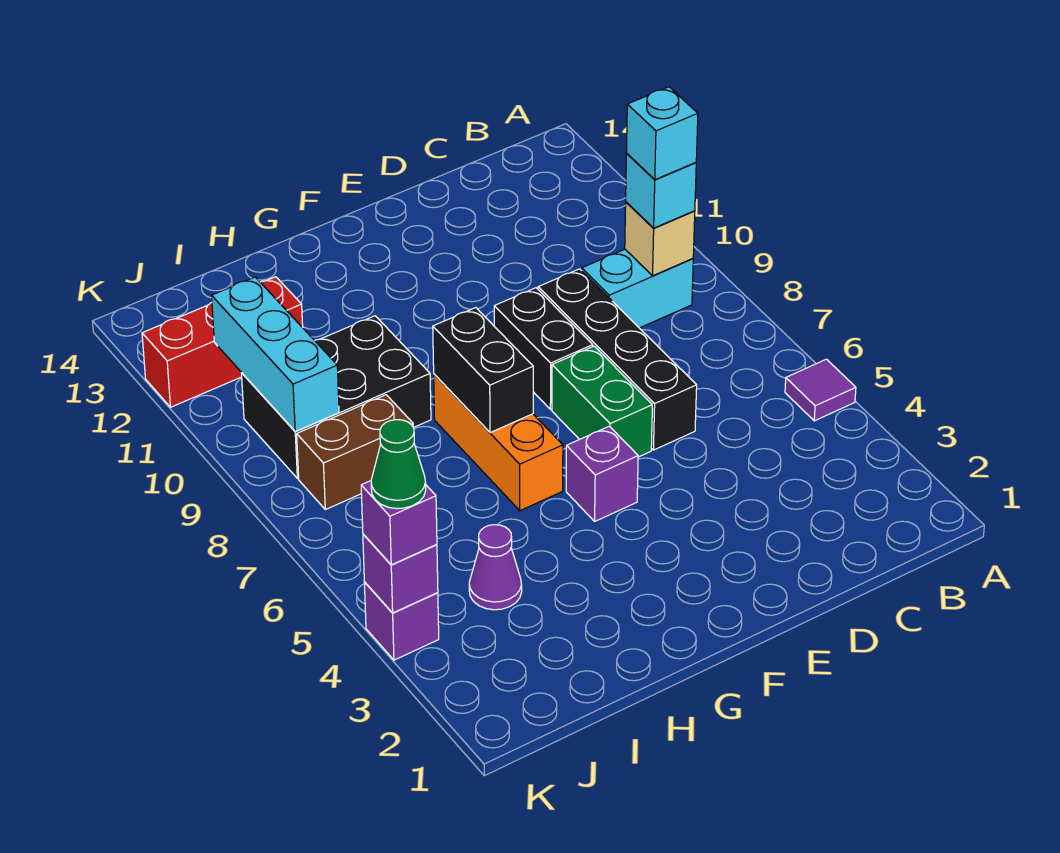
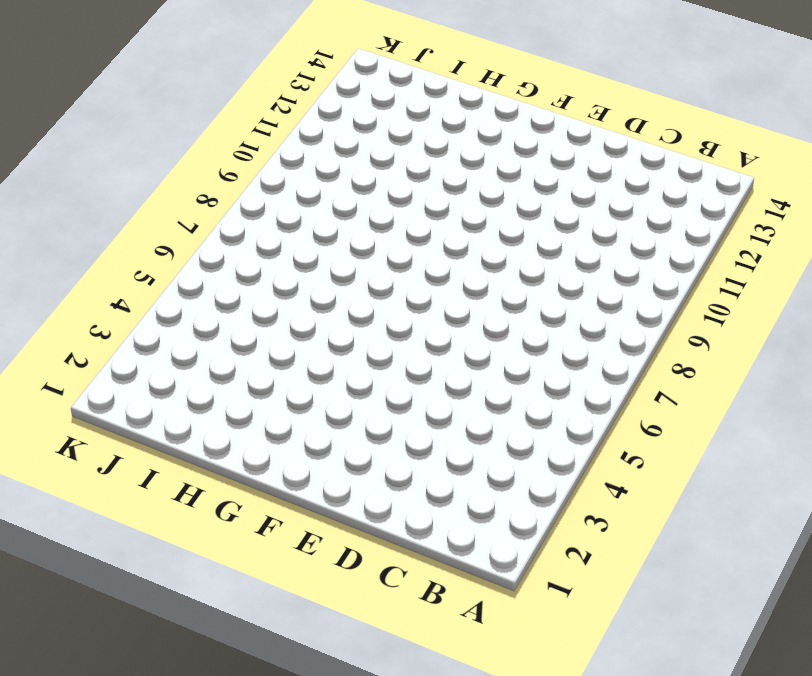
none -> purple 1x1 tile [785,359,856,421]
none -> cyan 1x2 brick [582,249,693,328]
none -> black 1x4 brick [538,269,697,450]

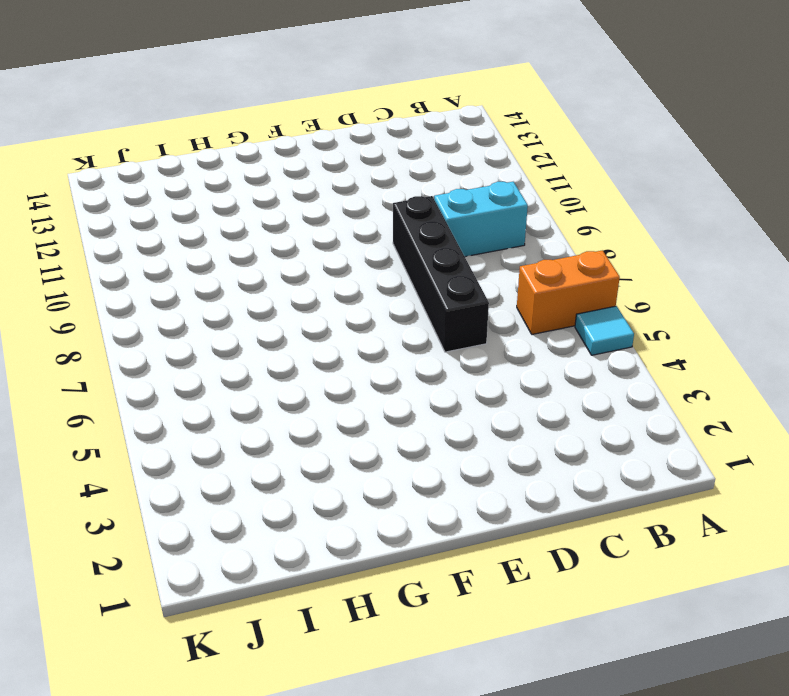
cyan 1x1 tile [575,306,634,355] -> purple 1x1 tile [785,359,856,421]
orange 1x2 brick [517,250,620,334] -> none
none -> green 1x2 brick [552,346,652,457]
none -> black 1x2 brick [494,288,593,409]
none -> purple 1x1 brick [566,426,638,521]

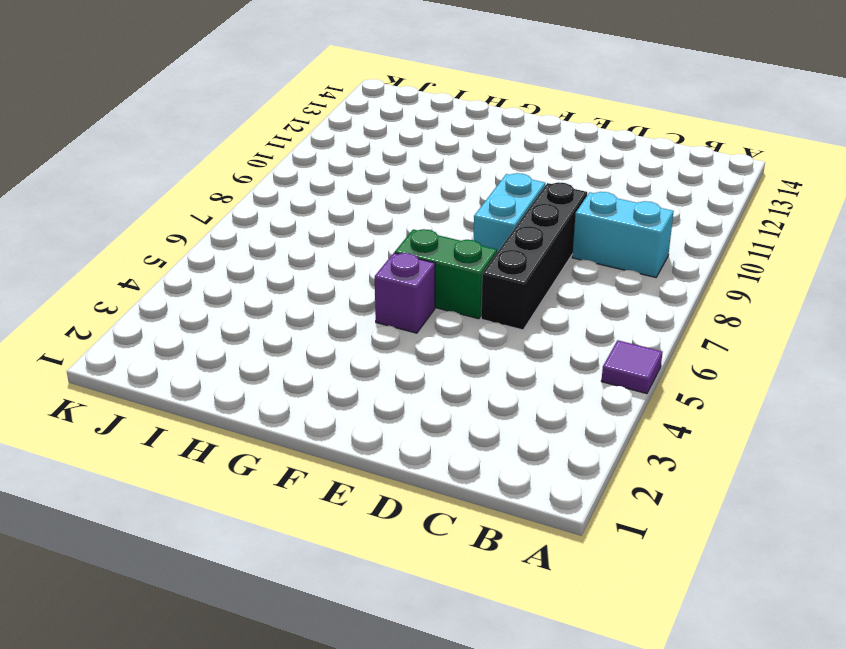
green 1x2 brick [395,229,497,319] -> green 1x2 brick turned to [552,346,652,457]
cyan 1x2 brick [474,173,545,252] -> black 1x2 brick [494,288,593,409]
none -> orange 1x3 brick [434,374,563,511]
none -> black 2x3 brick [242,316,431,479]
none -> purple 1x1 cone [469,525,522,610]

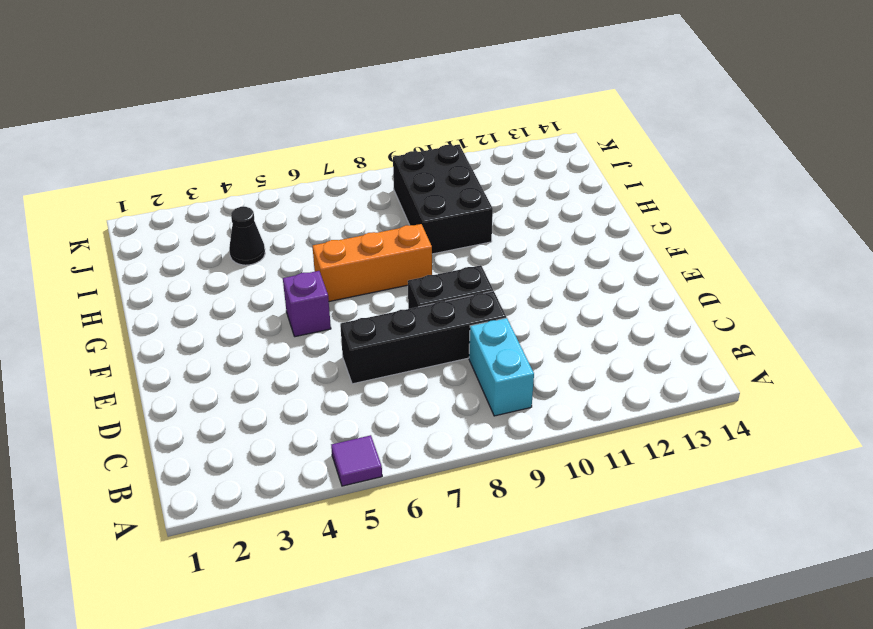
black 1x1 cone [229,207,265,265] -> purple 1x1 cone [469,525,522,610]
none -> green 1x2 brick [552,346,652,457]
none -> brown 1x2 brick [297,395,413,510]
none -> red 1x3 brick [142,277,303,407]

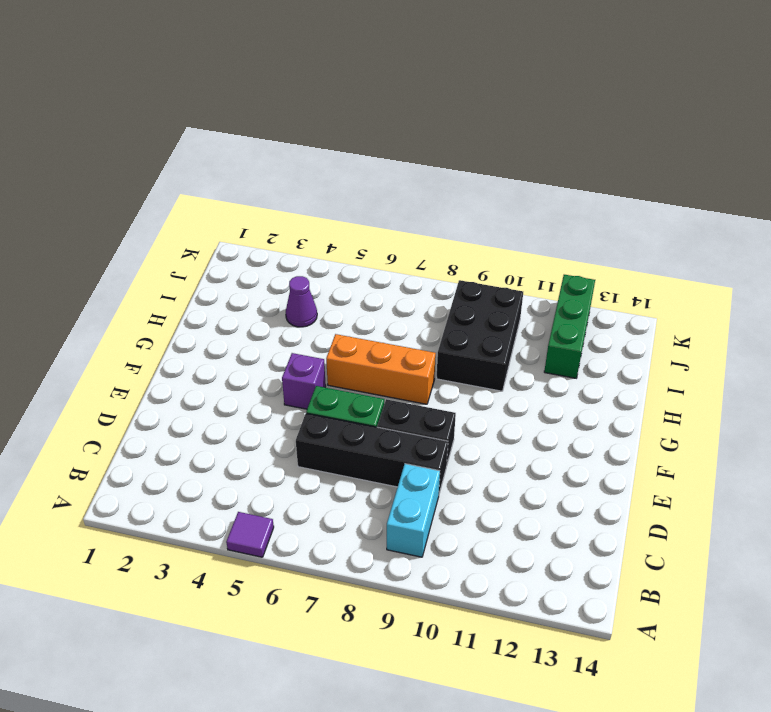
green 1x3 brick [544,275,595,378] -> red 1x3 brick [142,277,303,407]
none -> brown 1x2 brick [297,395,413,510]
none -> purple 1x1 brick [364,582,439,660]
none -> tan 1x1 brick [625,202,695,276]

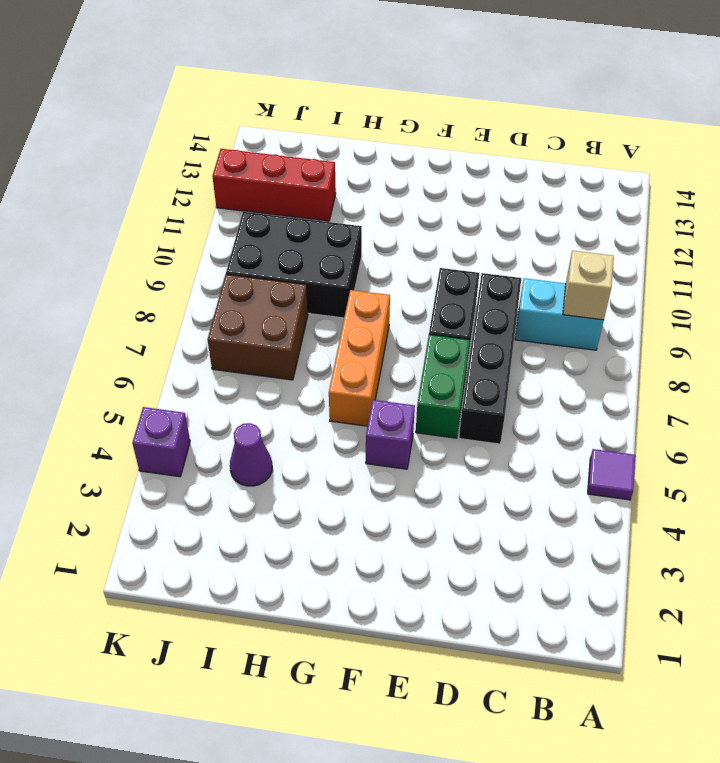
brown 2x2 brick [207,274,308,380] -> brown 1x2 brick [297,395,413,510]
none -> black 1x2 brick [433,308,533,433]
none -> cyan 1x3 brick [212,277,339,431]
none -> purple 1x1 brick [363,534,438,613]

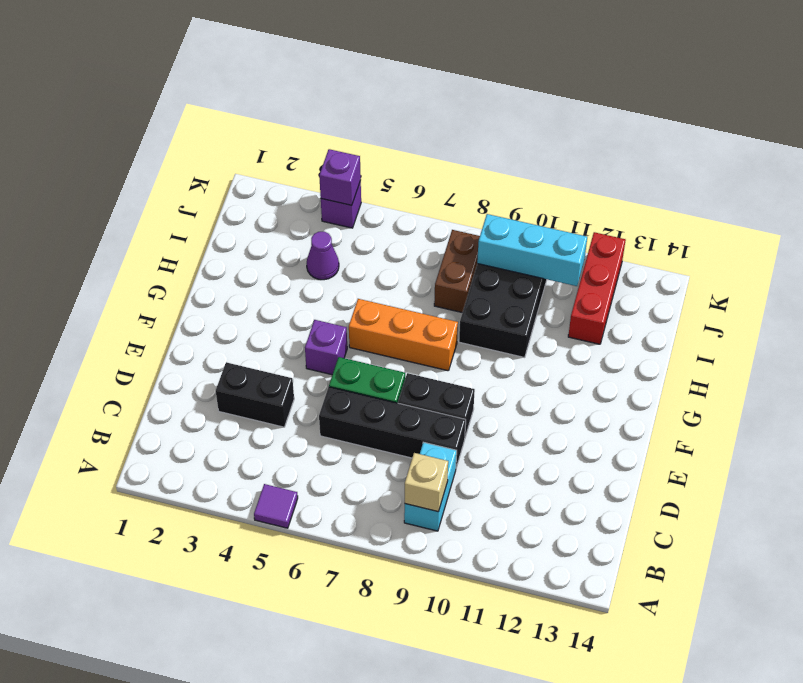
black 1x2 brick [216,362,294,427] -> black 1x2 brick moved to [433,308,533,433]
none -> cyan 1x1 brick [626,154,696,228]
none -> purple 1x1 brick [361,481,437,565]
none -> cyan 1x1 brick [626,87,698,180]

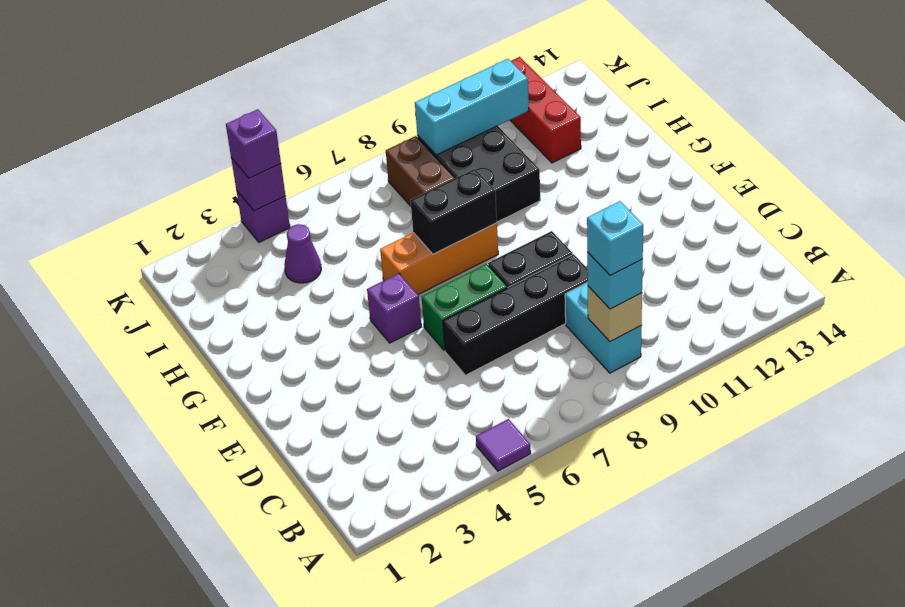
none -> green 1x1 cone [371,420,426,509]

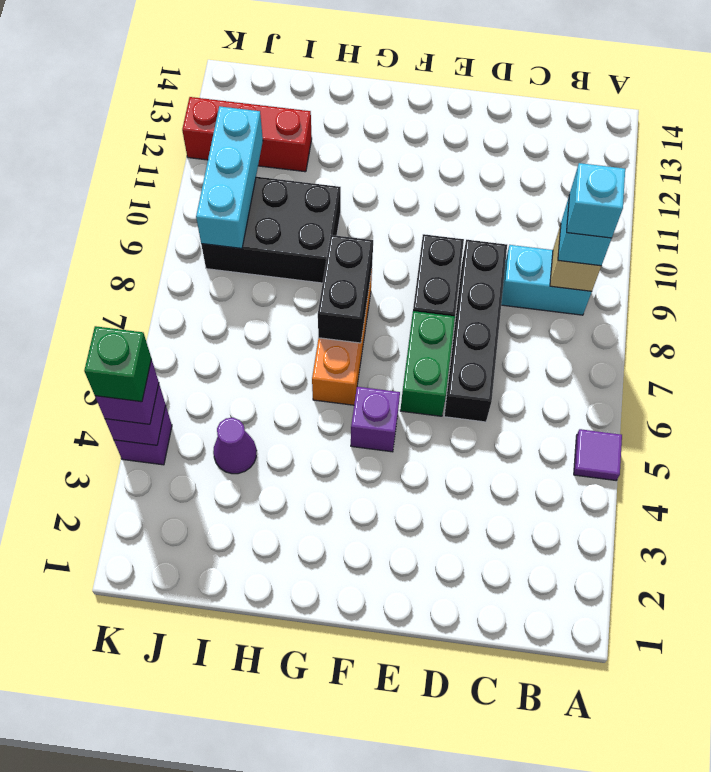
green 1x1 brick [84,326,151,402] -> green 1x1 cone [371,420,426,509]
none -> brown 1x2 brick [297,395,413,510]

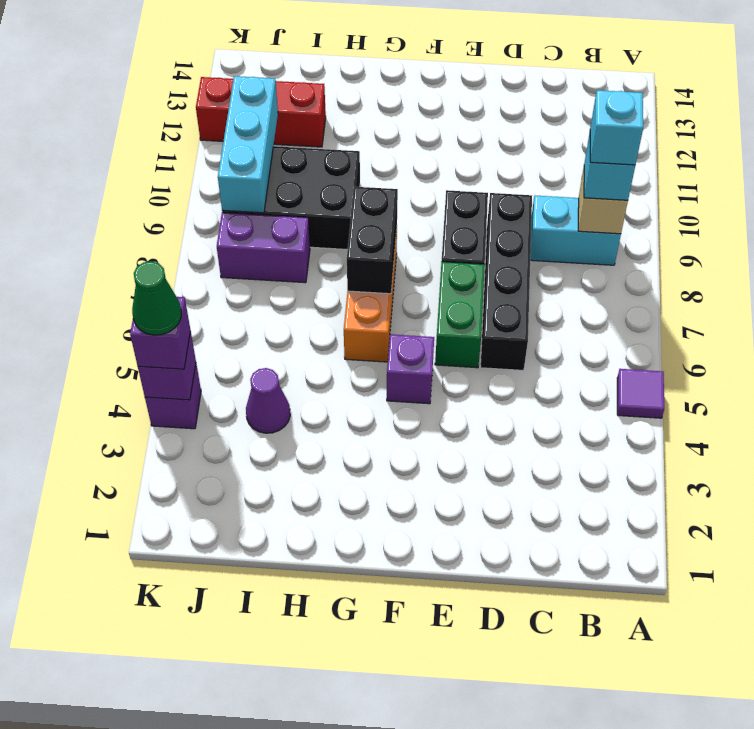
purple 1x2 brick [217,212,310,283] -> brown 1x2 brick [297,395,413,510]

